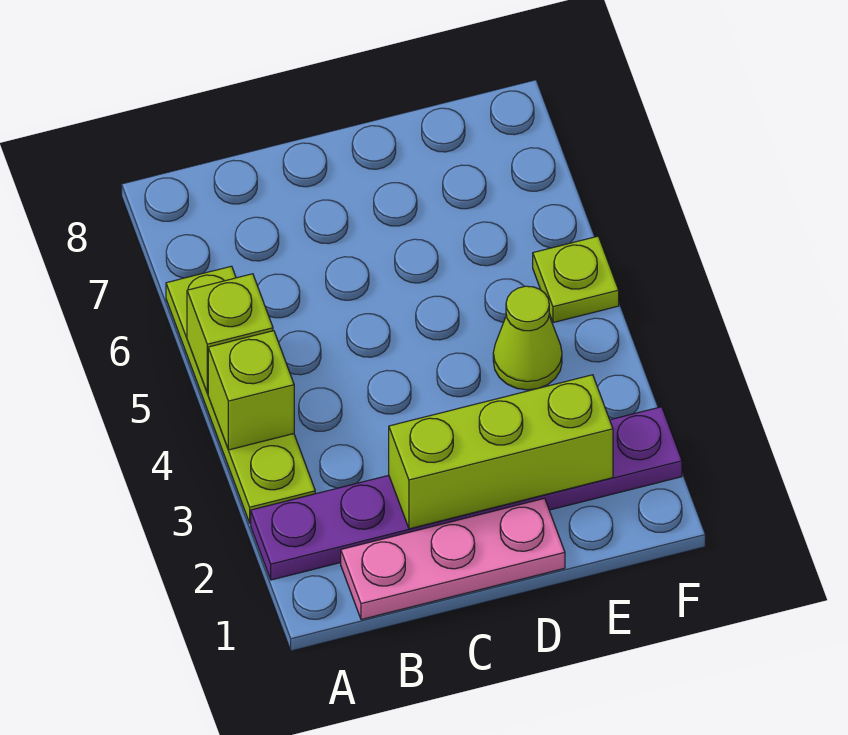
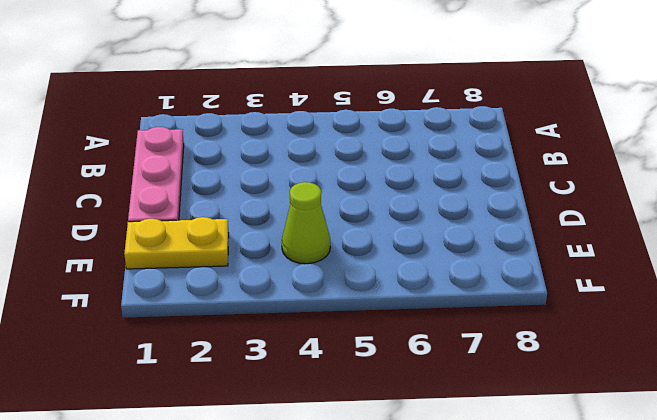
yellow 1x2 plate [124,217,229,269] -> purple 1x6 plate [251,407,682,580]
none -> lime 1x4 plate [166,266,315,523]
none -> lime 1x1 plate [533,236,619,323]

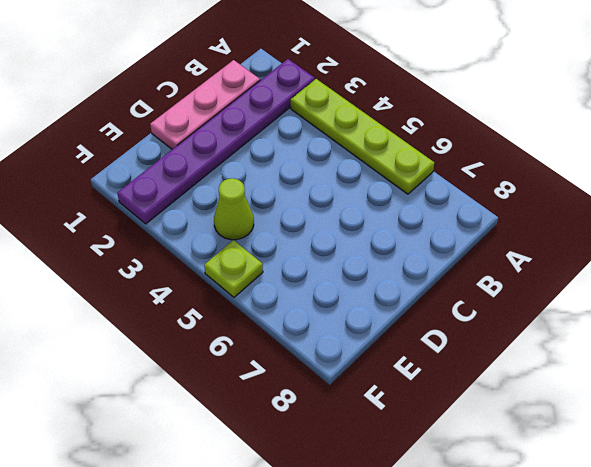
none -> lime 1x1 brick [208,331,294,450]
none -> lime 1x1 brick [187,274,273,393]

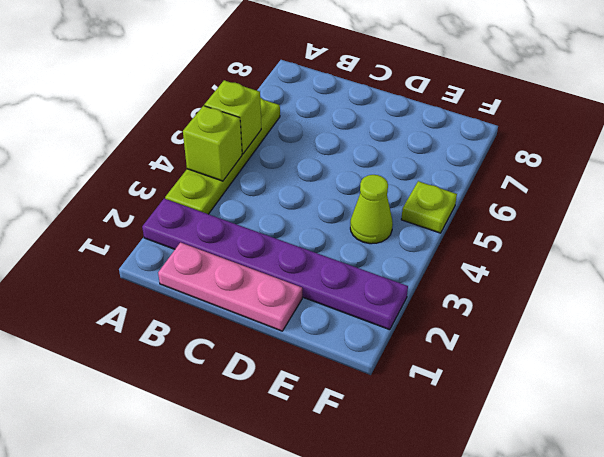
none -> lime 1x3 brick [389,375,613,529]

